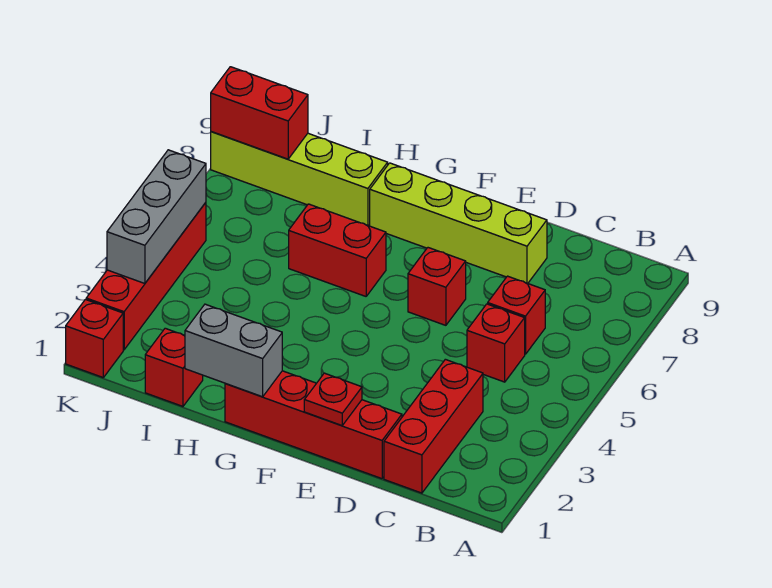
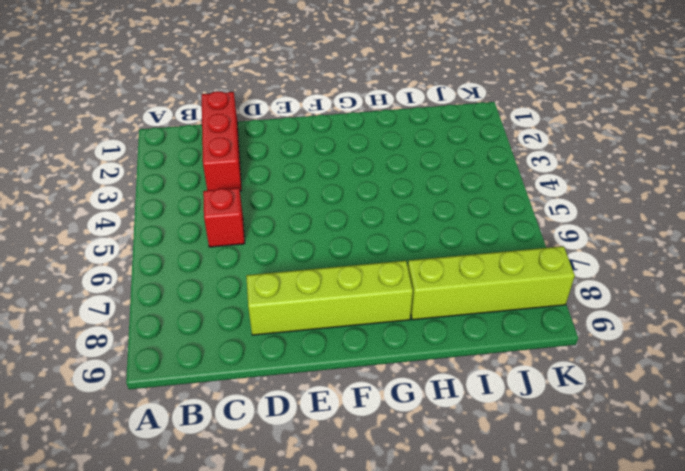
none -> red 1x1 brick [488,276,545,354]
none -> red 1x4 brick [225,371,402,479]
none -> red 1x1 brick [408,248,466,325]

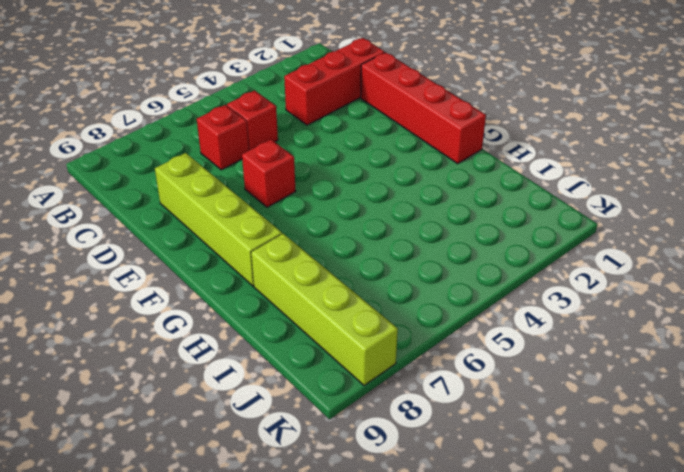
none -> red 1x2 brick [289,204,386,296]
none -> red 1x1 brick [145,328,203,406]
none -> red 1x1 brick [66,300,123,377]

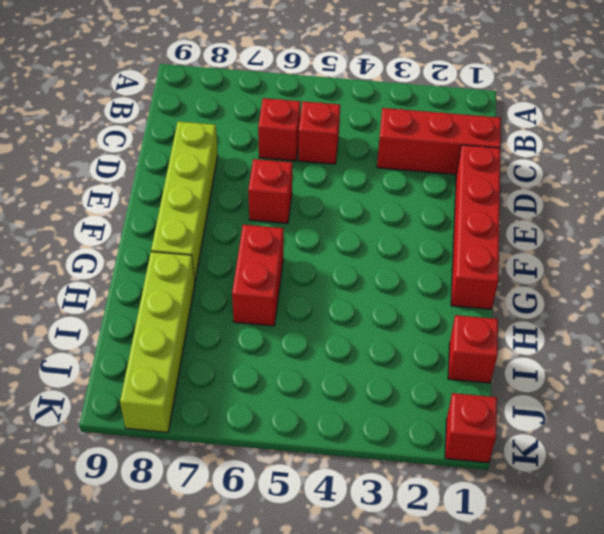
none -> red 1x4 brick [86,203,206,350]
none -> red 1x1 plate [304,373,362,425]
none -> grey 1x2 brick [185,304,282,397]

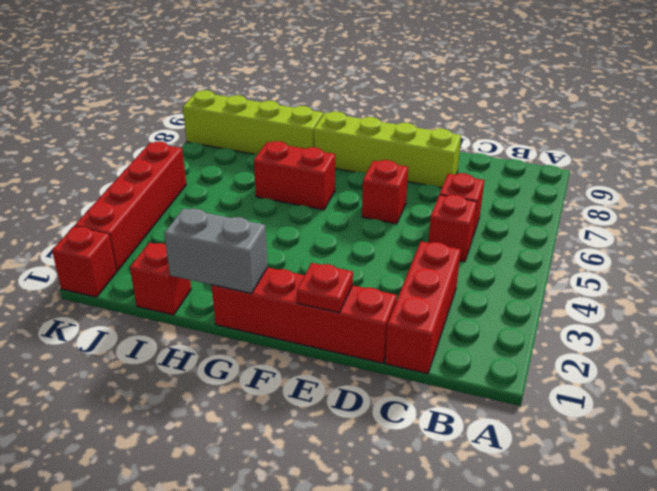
none -> red 1x2 brick [211,67,308,159]
none -> grey 1x3 brick [107,150,206,284]

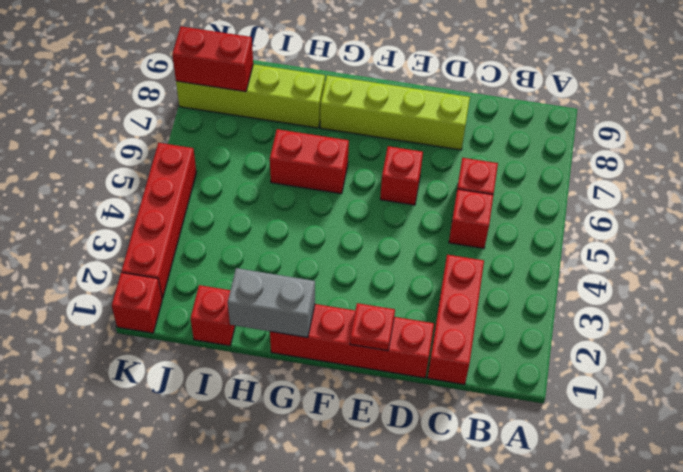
none -> grey 1x3 brick [107,150,206,284]

